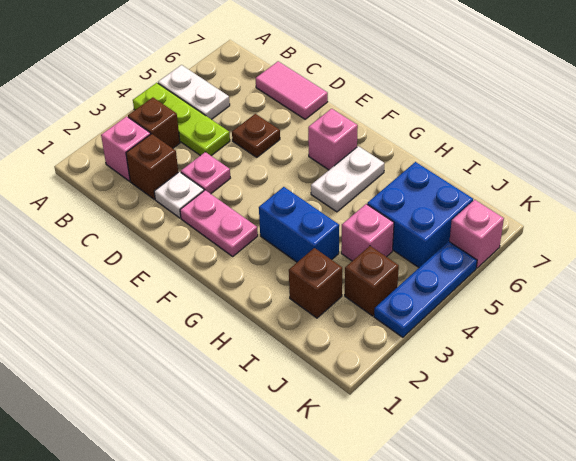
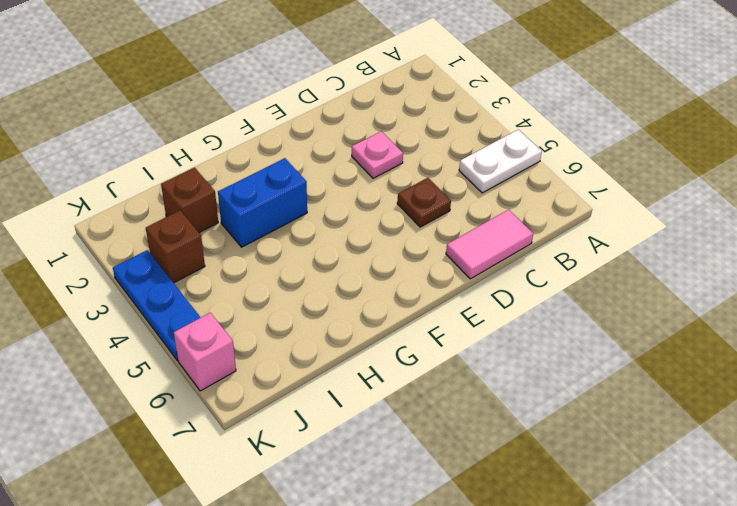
none -> lime 1x3 plate [133,83,230,156]
none -> pink 1x1 brick [101,116,151,181]
none -> brown 1x1 brick [128,98,180,148]

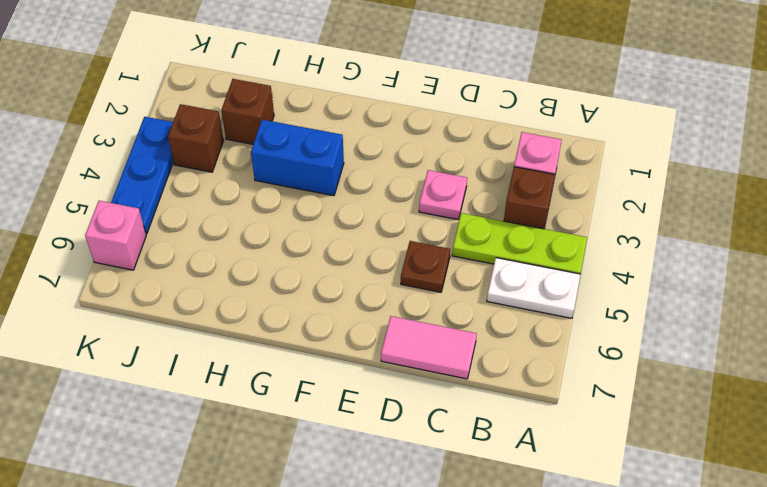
none -> brown 1x1 brick [126,134,178,199]
none -> white 1x1 plate [154,172,204,218]
none -> pink 1x2 plate [180,190,258,256]

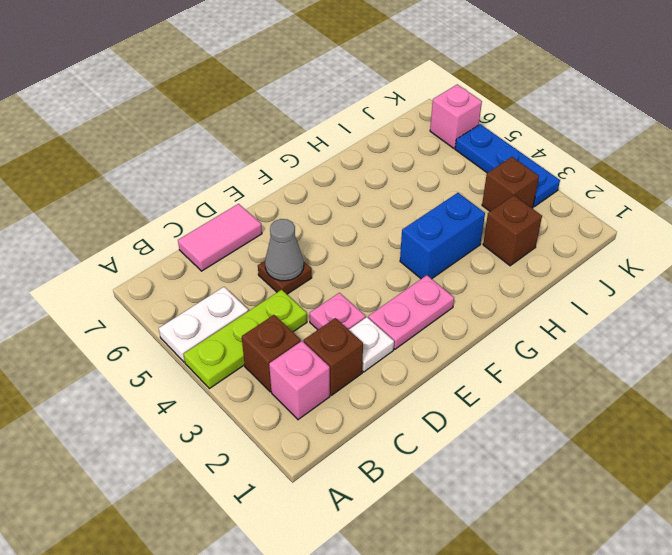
grey 1x1 cone [265,219,304,281] -> none
none -> pink 1x1 brick [308,109,358,170]
none -> white 1x2 plate [311,146,385,212]
none -> pink 1x1 brick [341,204,394,261]

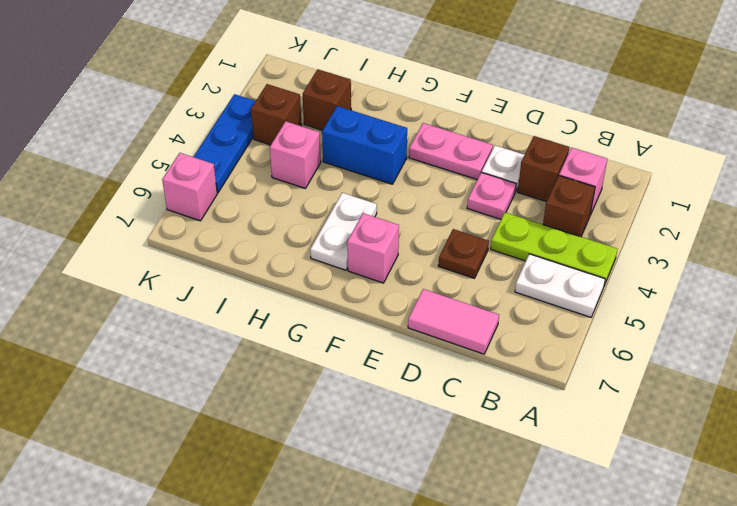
none -> blue 2x2 brick [367,162,473,268]

